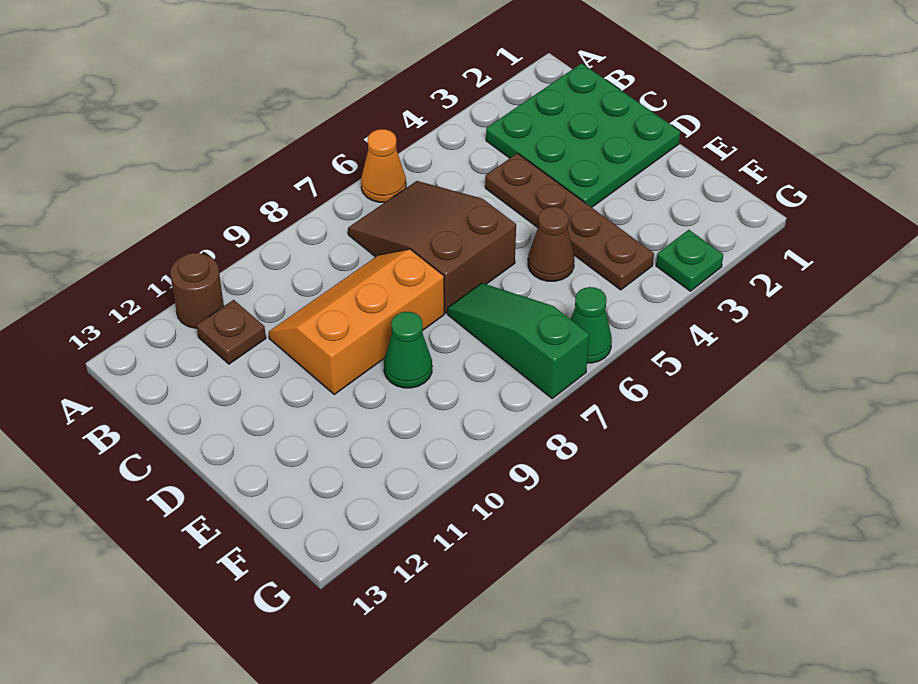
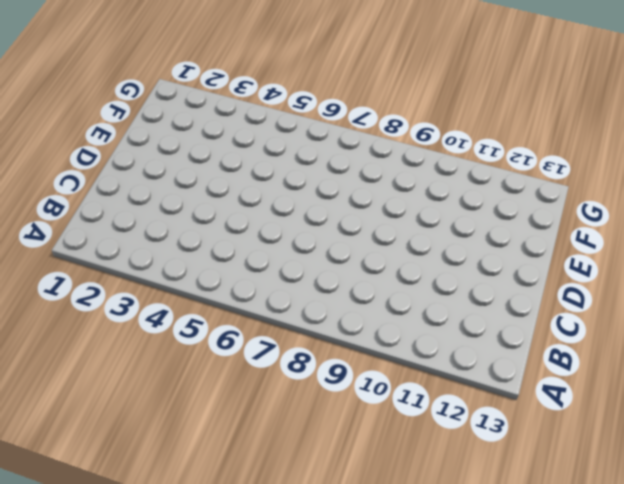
none -> orange 1x1 cone [361,129,406,202]
none -> brown 1x1 round brick [170,253,224,328]
none -> green 3x3 plate [486,63,680,207]

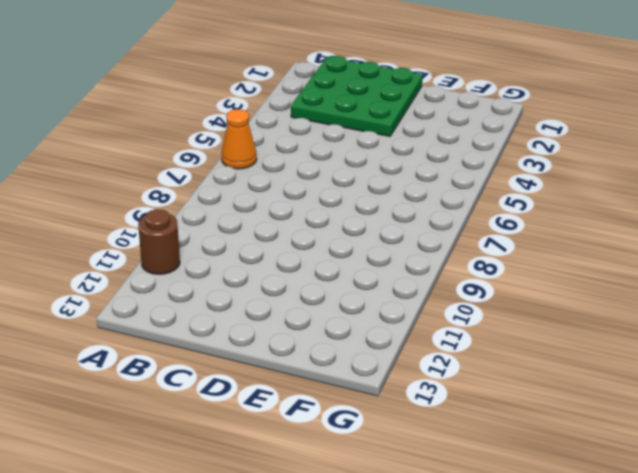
none -> brown 2x3 slope [348,181,516,313]
none -> brown 1x1 plate [197,300,266,364]
none -> brown 1x4 plate [485,153,654,290]

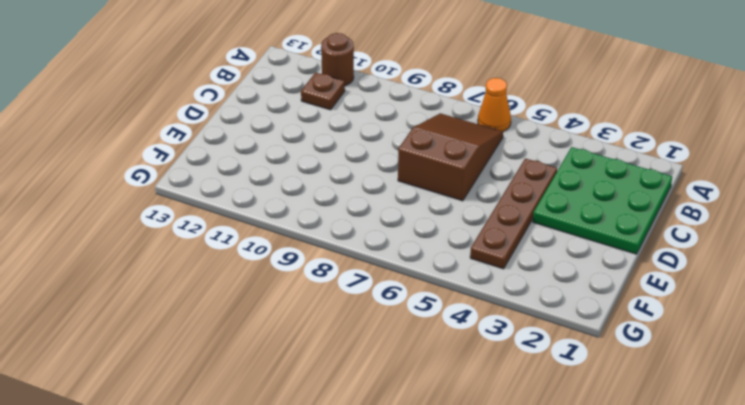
none -> orange 2x3 slope [269,249,444,394]
none -> brown 1x1 cone [528,207,574,281]
none -> green 1x3 slope [448,283,589,398]

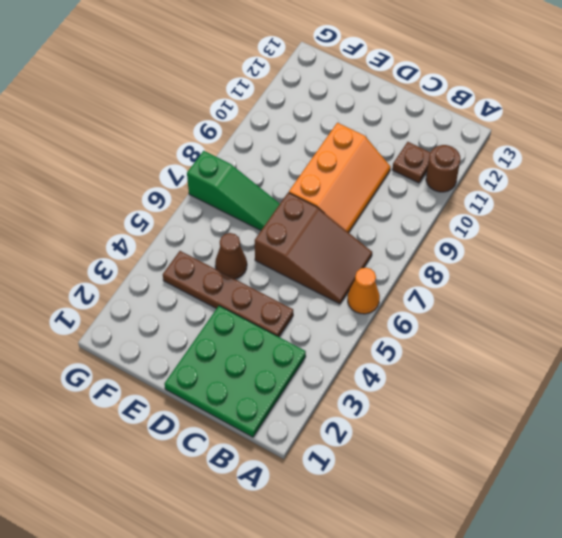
none -> green 1x1 cone [384,312,432,388]
none -> green 1x1 plate [656,230,723,291]
none -> green 1x1 cone [571,287,612,363]

